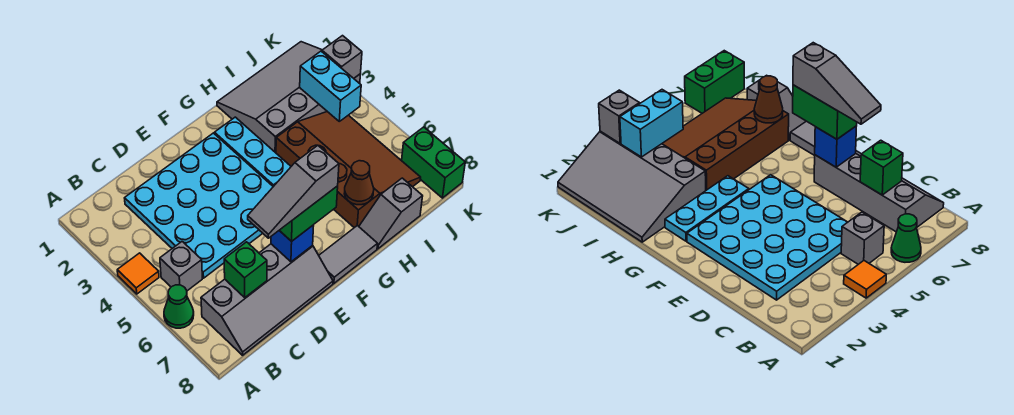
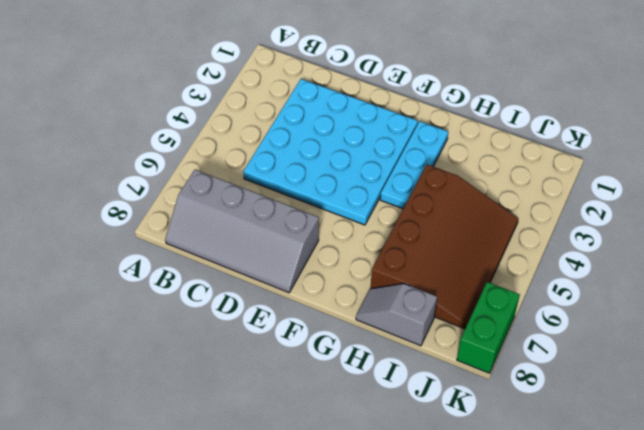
none -> orange 1x1 tile [117,253,159,294]
none -> green 1x1 cone [164,285,194,328]
none -> grey 1x1 brick [160,242,202,291]

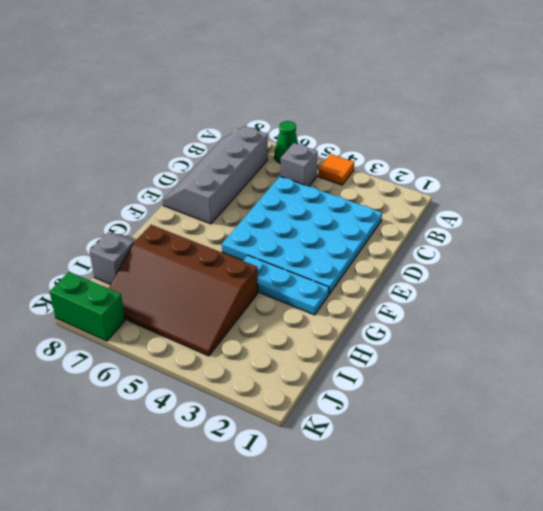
none -> grey 1x2 tile [319,225,378,283]
none -> grey 3x4 slope [217,42,360,153]
none -> green 1x1 brick [224,242,267,297]

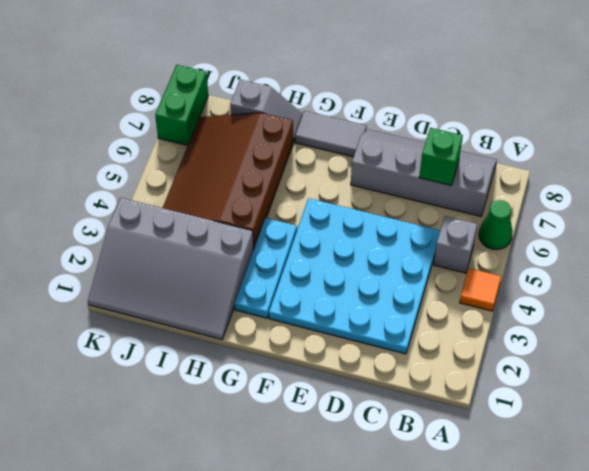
none -> blue 1x1 brick [271,225,314,262]
none -> brown 1x1 cone [344,161,374,205]
none -> cyan 1x2 brick [300,51,361,121]

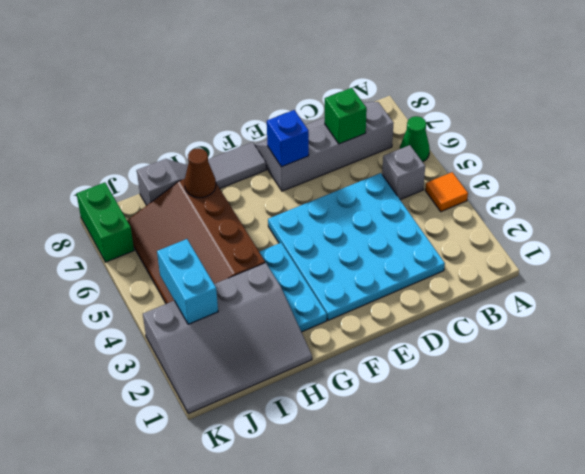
none -> grey 1x1 brick [322,36,362,78]
none -> green 1x2 brick [279,186,338,241]
none -> grey 1x3 slope [248,145,339,238]

